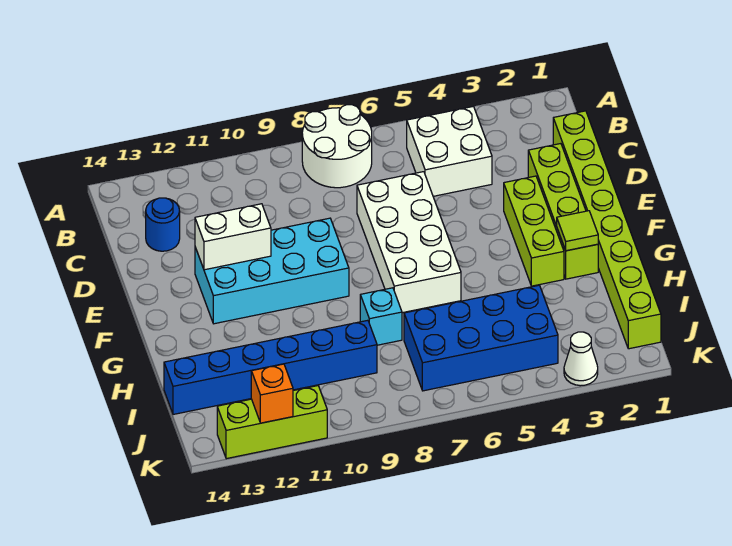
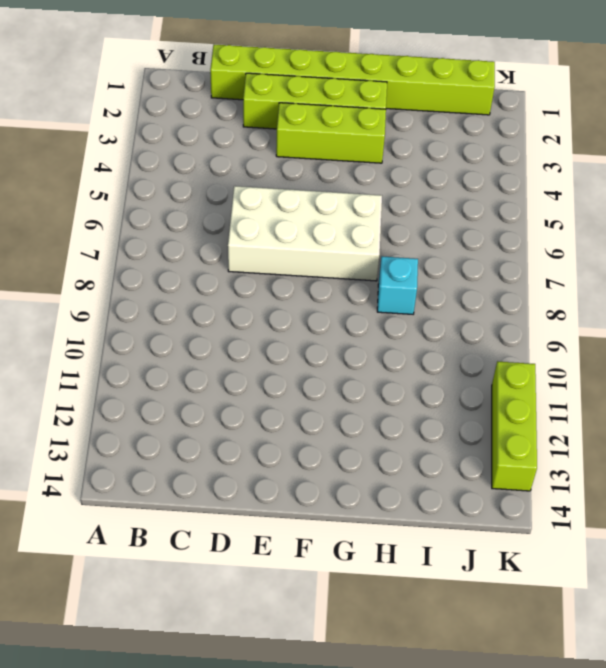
none -> white 2x2 round brick [302,105,372,188]
none -> white 2x2 brick [407,106,492,196]
none -> blue 1x1 round brick [146,198,180,251]

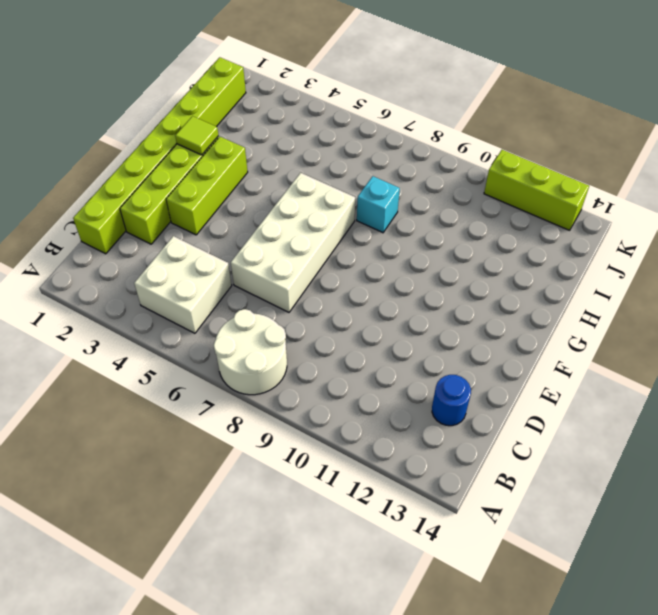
none -> cyan 2x4 brick [195,218,349,324]
none -> blue 2x4 brick [404,285,558,391]
none -> blue 1x6 brick [164,320,377,414]

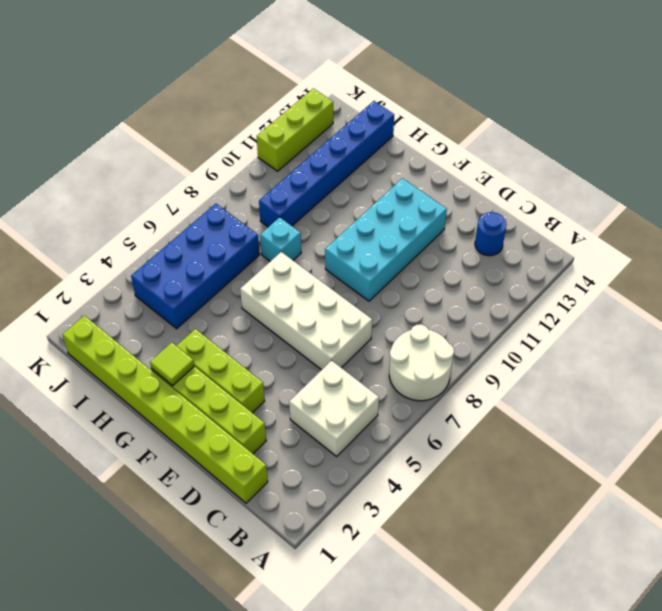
none -> white 1x1 cone [564,332,598,386]
none -> white 1x2 brick [195,204,271,270]
none -> orange 1x1 brick [251,364,293,423]

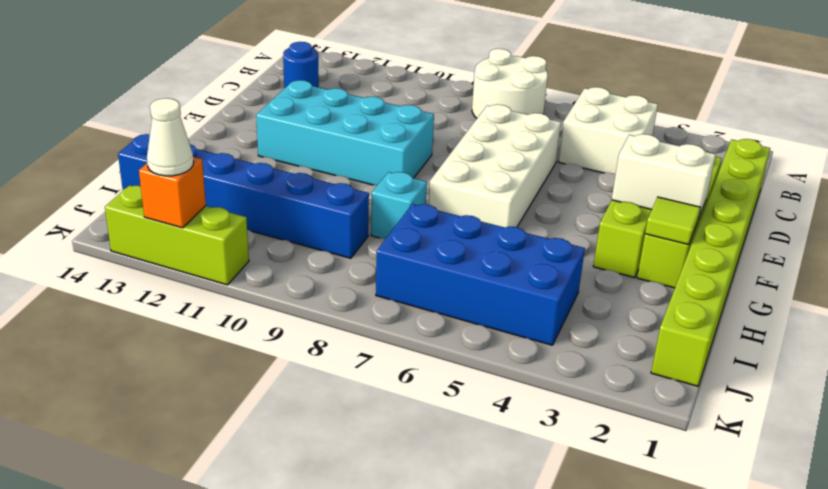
white 1x2 brick [612,134,716,219] -> white 1x2 brick moved to [195,204,271,270]
white 1x1 cone [147,98,194,176] -> white 1x1 cone moved to [564,332,598,386]

